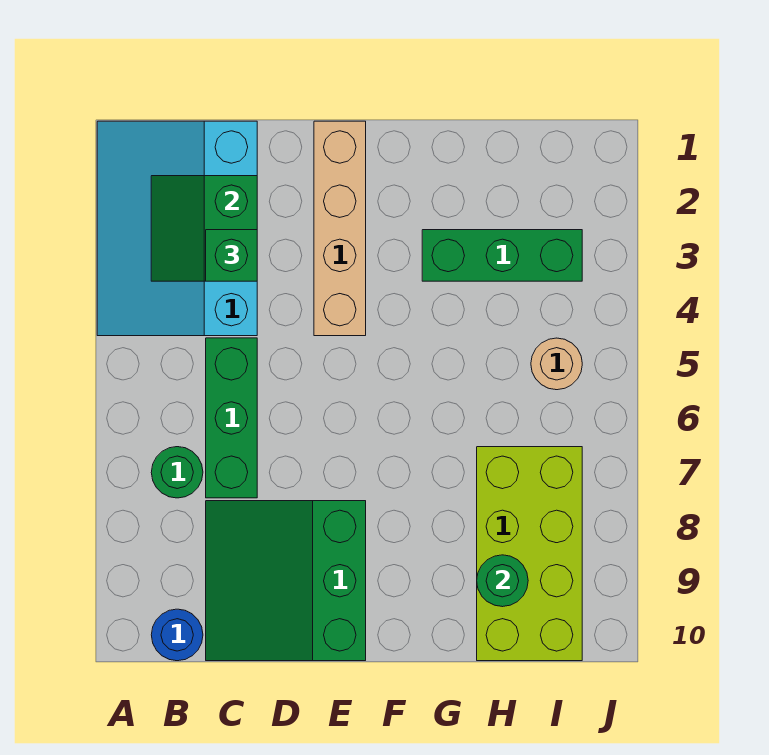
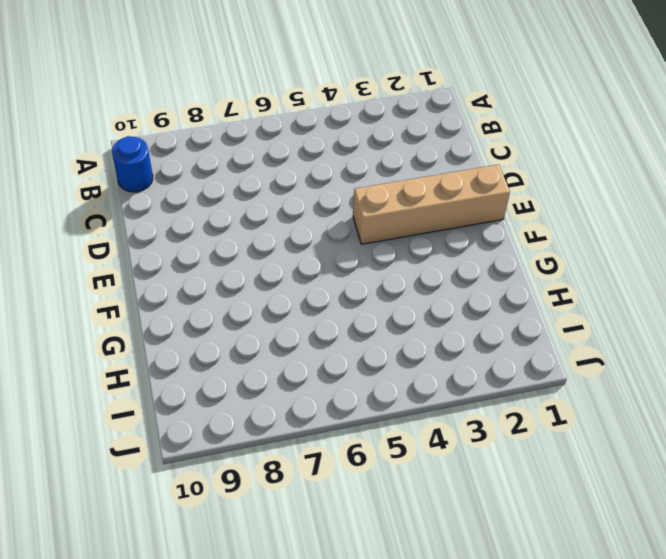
none -> cyan 3x4 slope [97,121,257,336]
none -> green 1x1 round brick [151,447,203,498]
none -> green 1x3 brick [206,338,257,498]

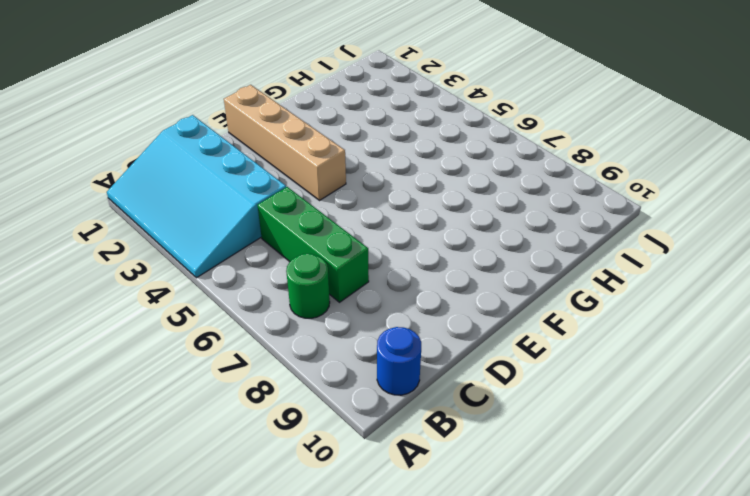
none -> green 3x3 slope [206,501,366,661]
none -> green 1x3 brick [422,230,582,281]
none -> lime 2x4 brick [477,447,582,661]

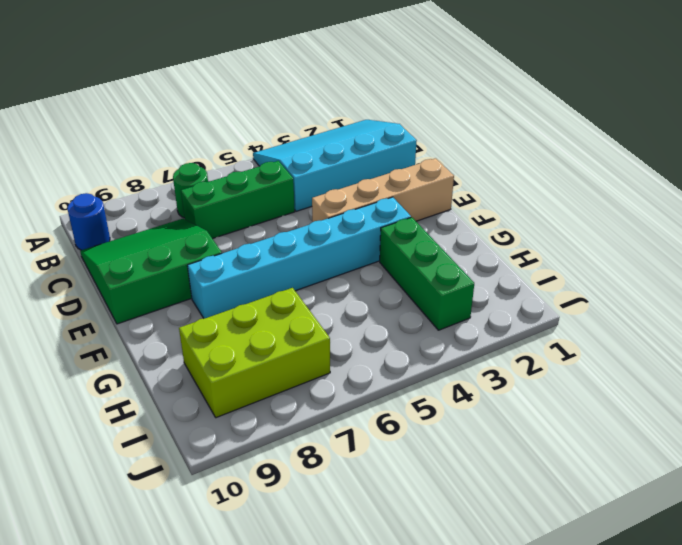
cyan 1x6 brick [187,197,411,318] -> none
lime 2x3 brick [179,288,330,418] -> lime 2x4 brick [477,447,582,661]
none -> tan 1x1 round brick [531,338,582,390]
none -> green 2x2 slope [151,176,257,281]
none -> green 1x1 round brick [477,555,528,607]

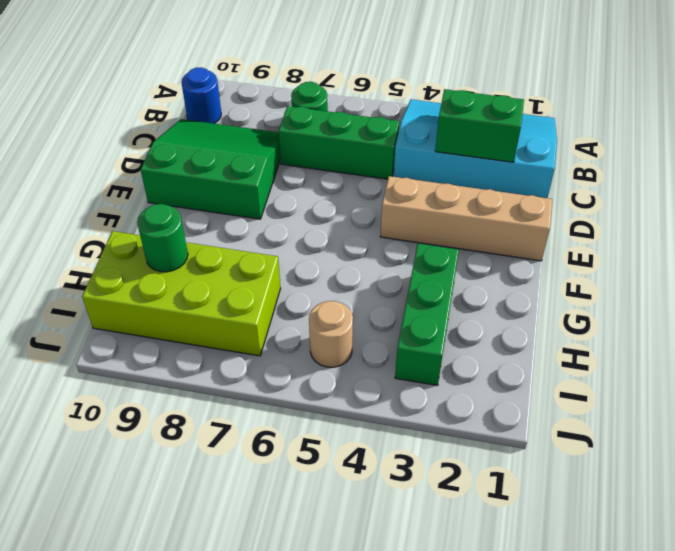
none -> green 1x1 brick [206,230,257,281]

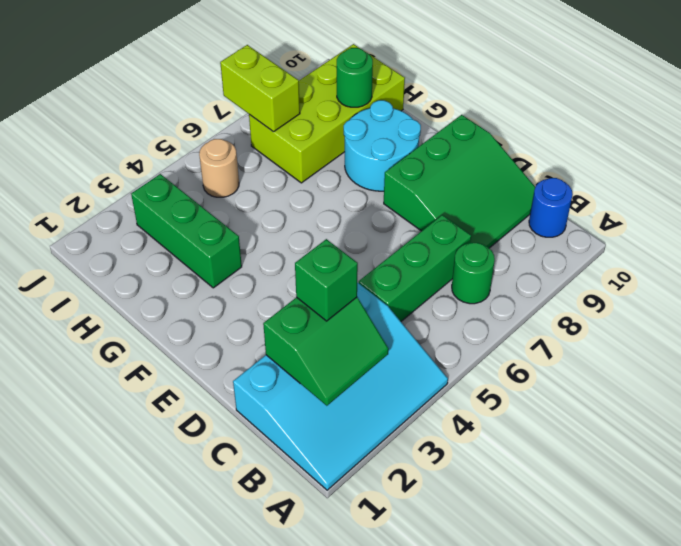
cyan 2x2 round brick [344,100,421,191] -> none
lime 1x2 brick [220,45,300,132] -> none
none -> tan 1x4 brick [314,121,366,336]

